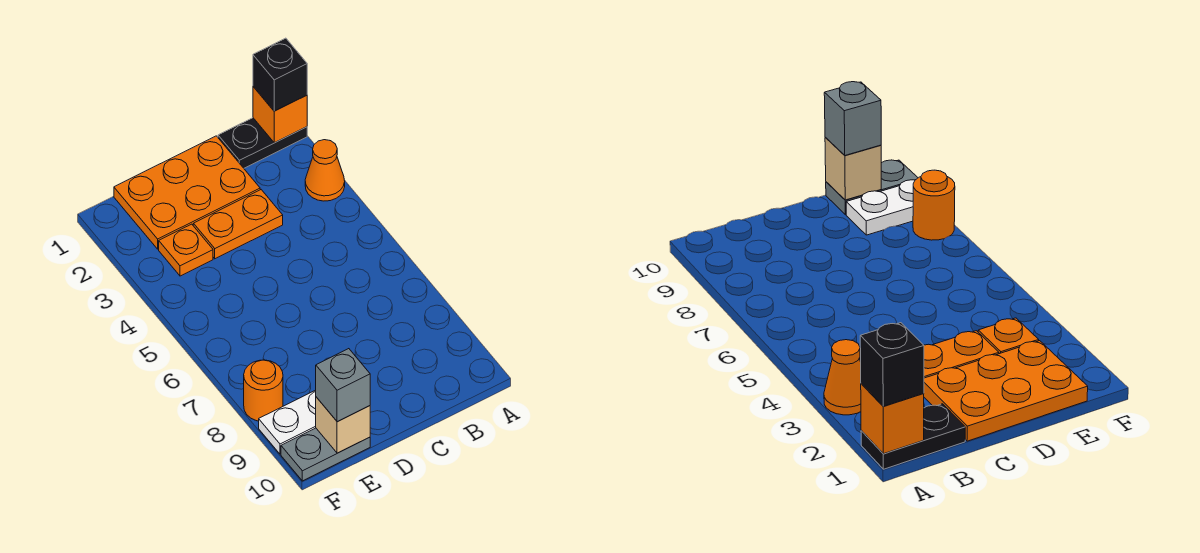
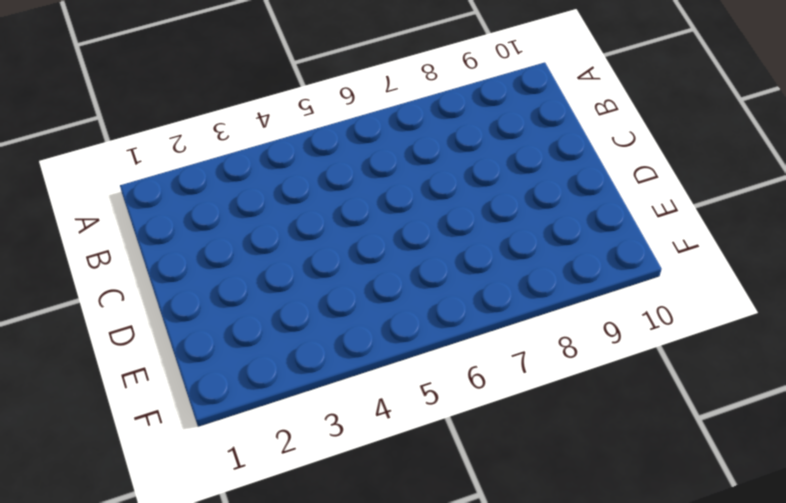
none -> black 1x2 plate [218,118,307,168]
none -> orange 1x1 cone [305,140,345,201]
none -> orange 2x3 plate [114,136,260,249]

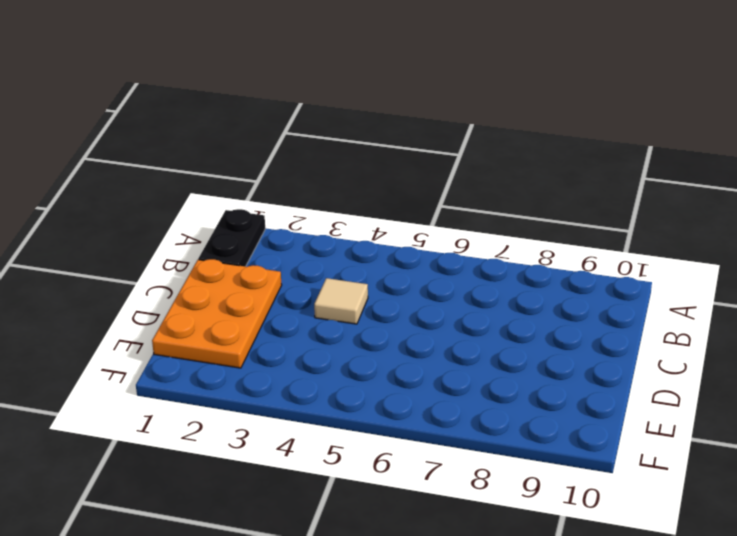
tan 1x1 tile [314,278,368,324] -> none
none -> orange 1x1 cone [305,140,345,201]
none -> orange 1x2 plate [193,190,283,259]
none -> orange 1x1 plate [159,224,213,276]

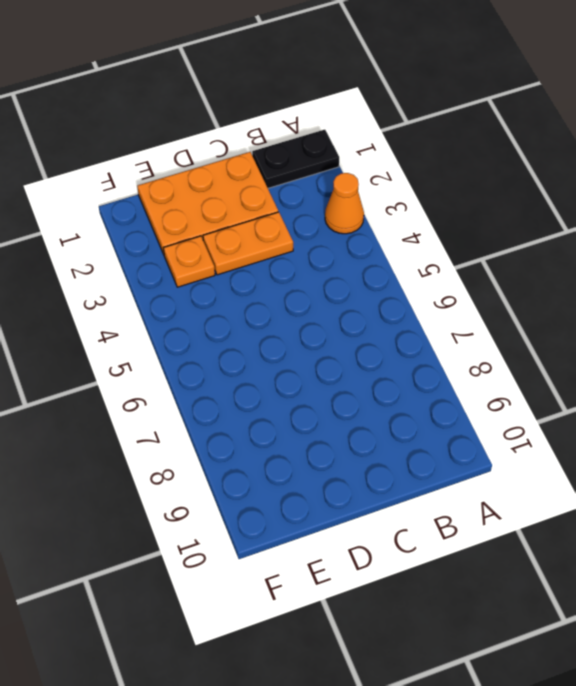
none -> white 1x2 plate [259,390,316,454]
none -> grey 1x2 plate [281,428,370,481]
none -> orange 1x1 round brick [244,360,283,421]

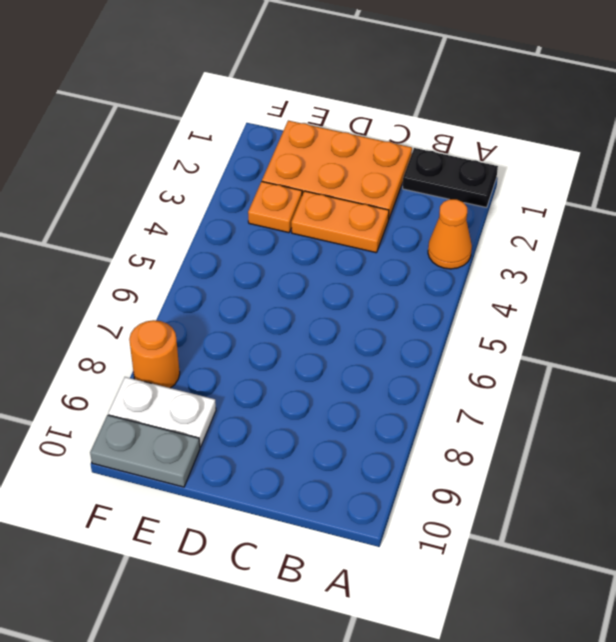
none -> orange 1x1 brick [253,87,307,143]
none -> tan 1x1 brick [316,397,370,453]
none -> black 1x1 brick [253,38,307,111]

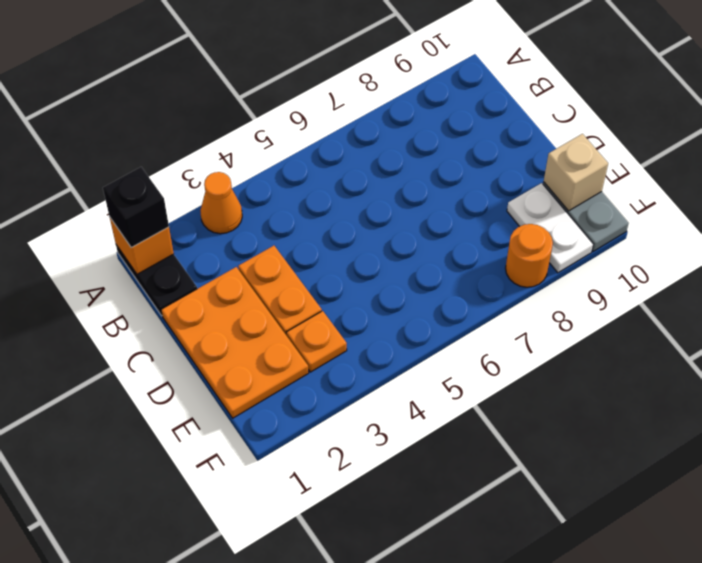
none -> grey 1x1 brick [316,349,370,422]

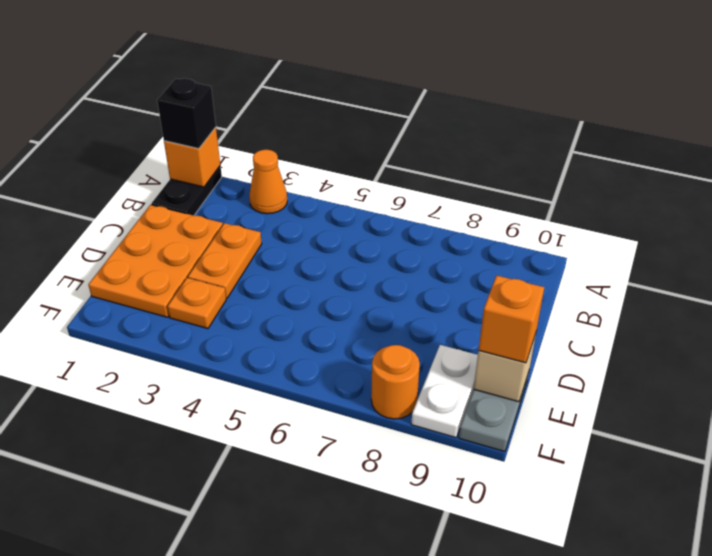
orange 1x1 brick [479,275,544,363] -> grey 1x1 brick [316,349,370,422]

